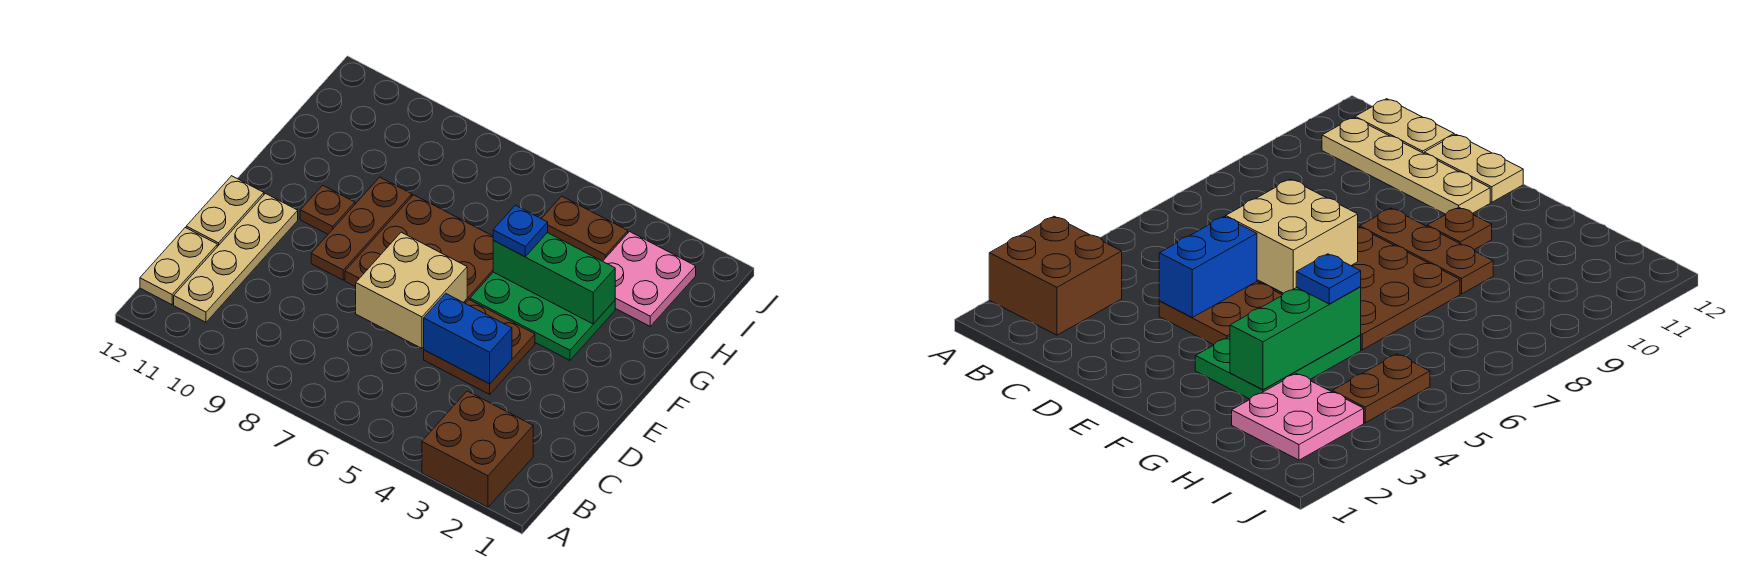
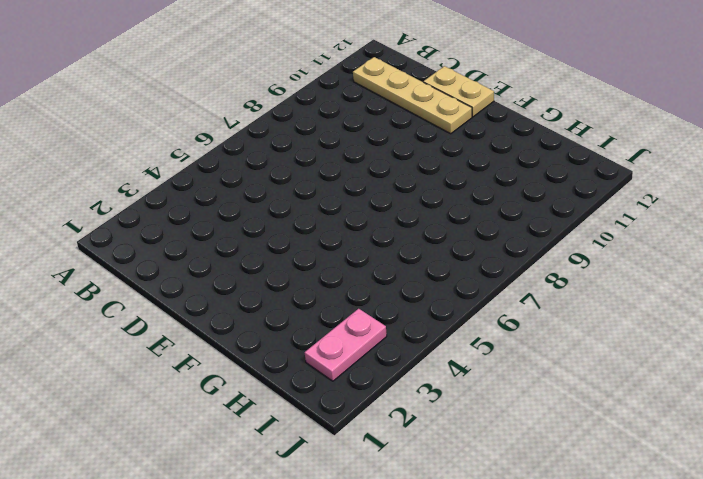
pink 1x2 plate [305,309,387,381] -> pink 2x2 plate [603,232,696,326]
none -> brown 2x2 brick [422,391,533,507]
none -> tan 1x2 plate [140,228,217,305]
none -> brown 2x2 plate [424,300,535,394]

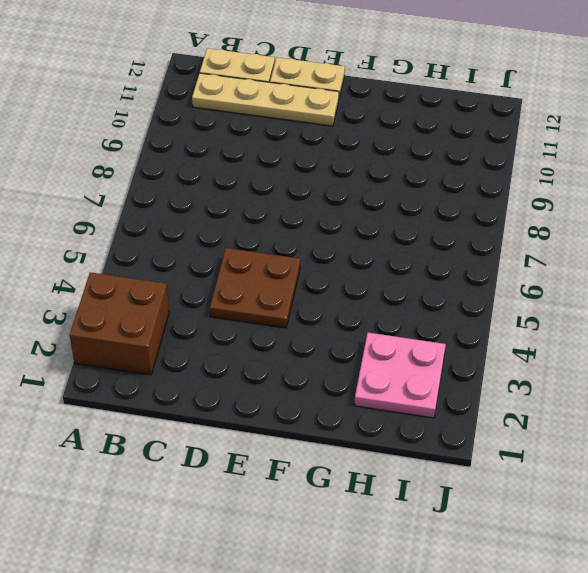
none -> brown 3x3 plate [345,195,494,303]
none -> brown 1x3 plate [311,177,412,280]
none -> green 2x3 plate [470,272,615,360]

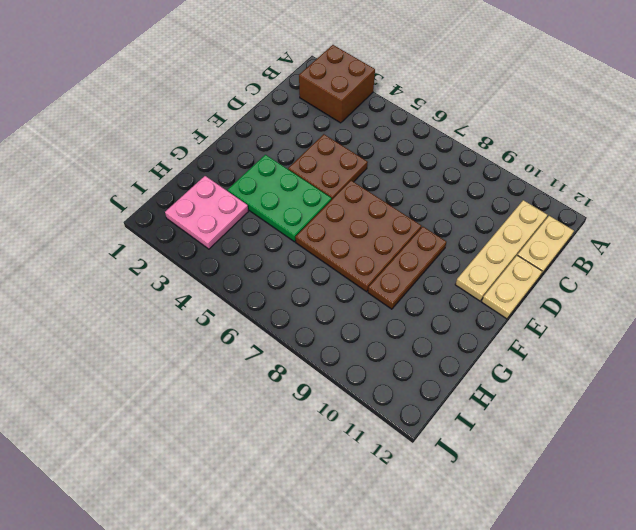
none -> brown 1x1 plate [300,185,355,234]
none -> brown 1x2 plate [542,196,628,261]
none -> blue 1x2 brick [424,294,512,384]

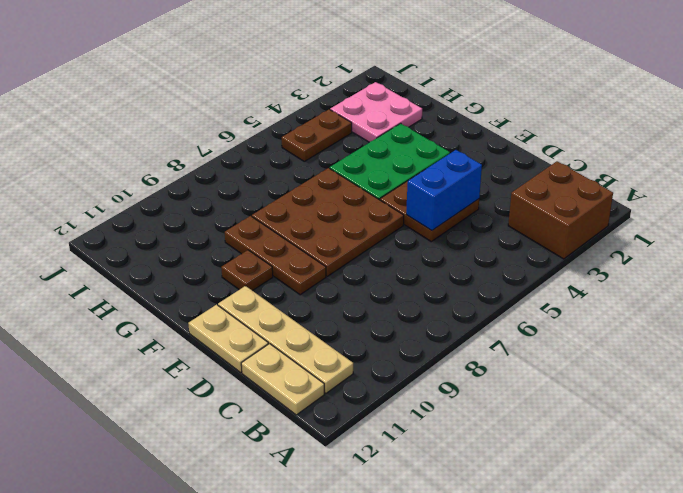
none -> tan 2x2 brick [356,232,467,348]
none -> green 1x3 brick [493,233,615,324]
none -> blue 1x1 plate [493,205,548,257]

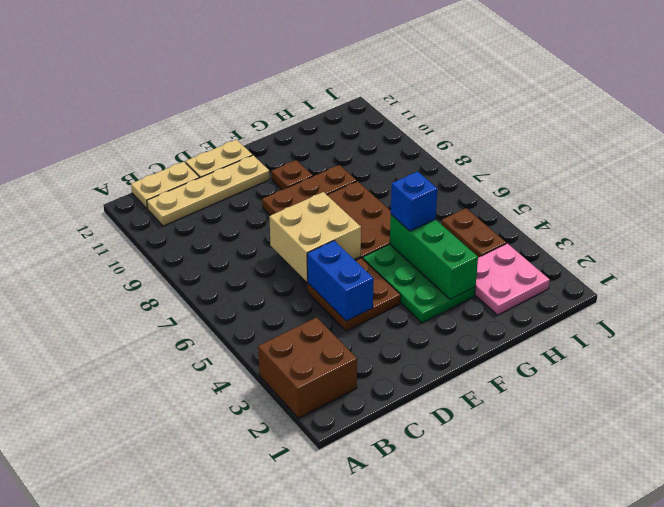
blue 1x1 brick [391,172,437,231] -> blue 1x1 plate [493,205,548,257]

